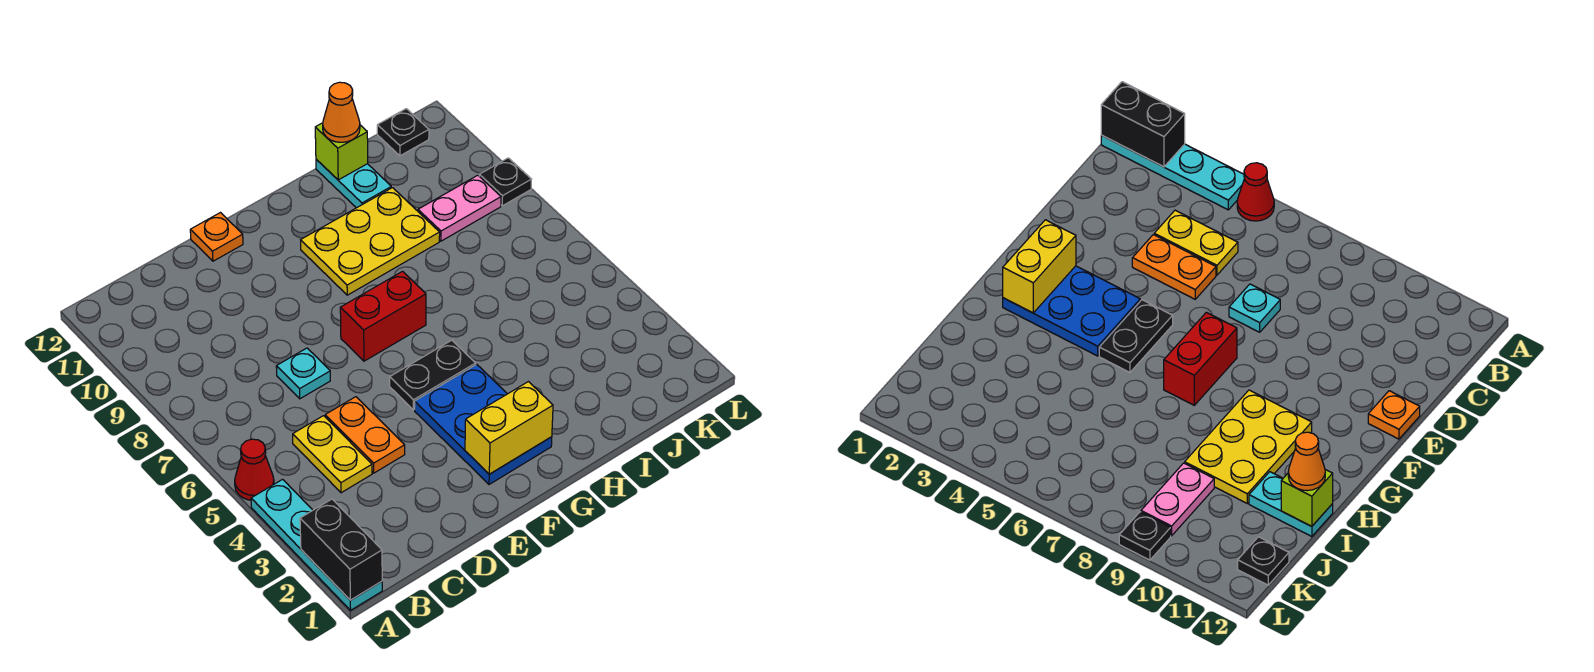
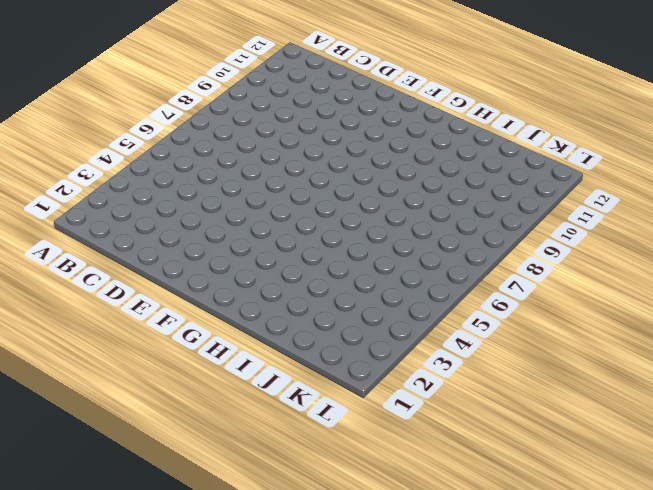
none -> cyan 1x4 plate [251,479,382,610]
none -> red 1x1 cone [235,439,274,500]
none -> yellow 1x2 plate [293,416,372,493]

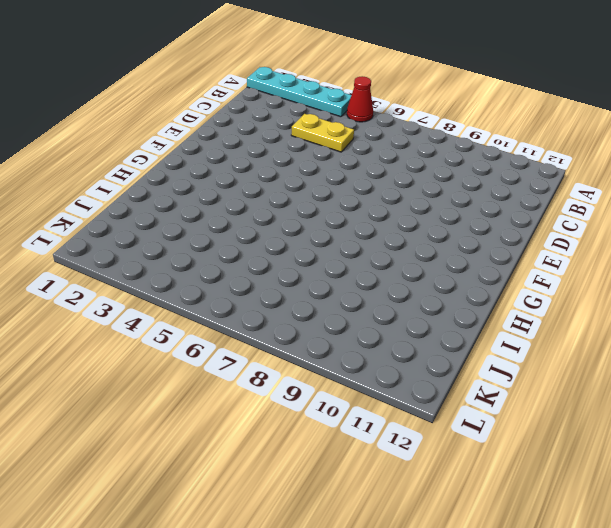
none -> orange 1x2 plate [325,397,405,473]
none -> cyan 1x1 plate [276,348,330,399]
none -> orange 1x1 plate [190,213,243,261]

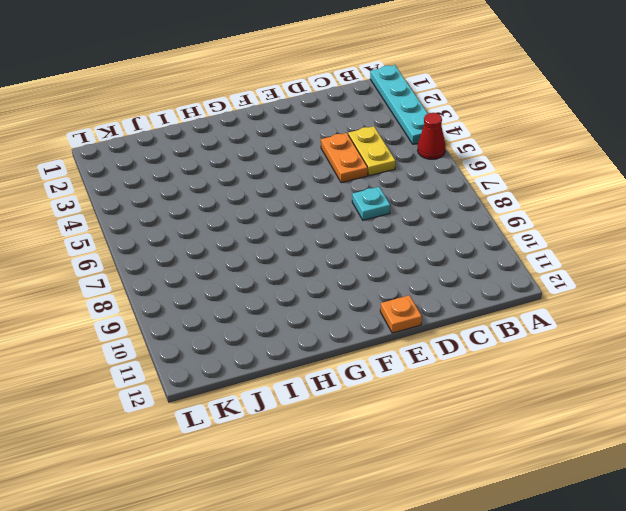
none -> blue 2x3 plate [415,364,552,484]
none -> black 1x2 plate [390,340,476,410]
none -> red 1x2 brick [340,271,426,361]

